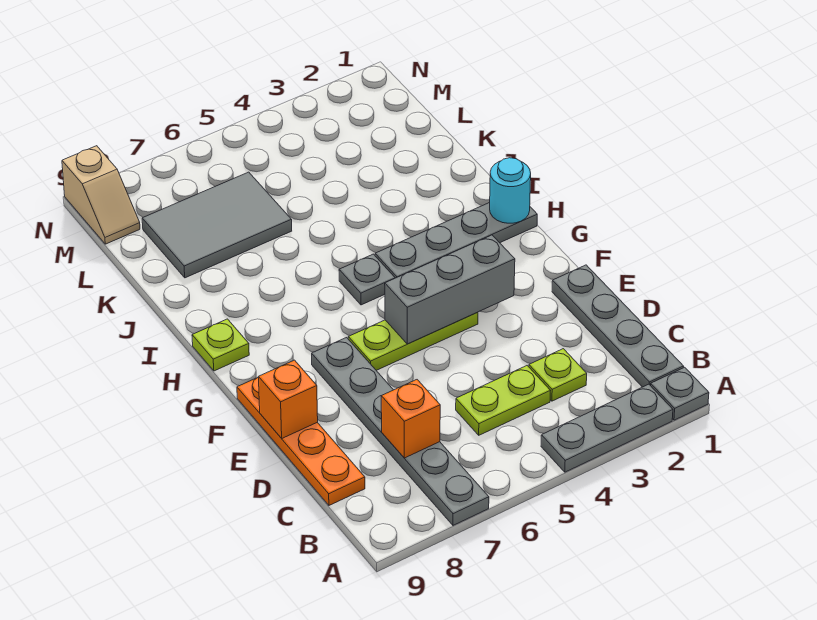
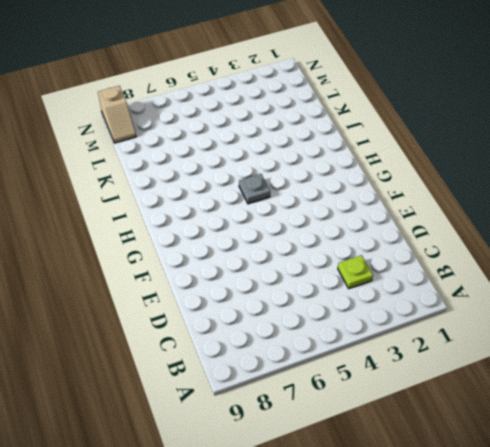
none -> grey 1x1 plate [651,367,709,420]
none -> grey 1x3 plate [541,384,673,472]
none -> grey 1x6 plate [312,338,489,525]

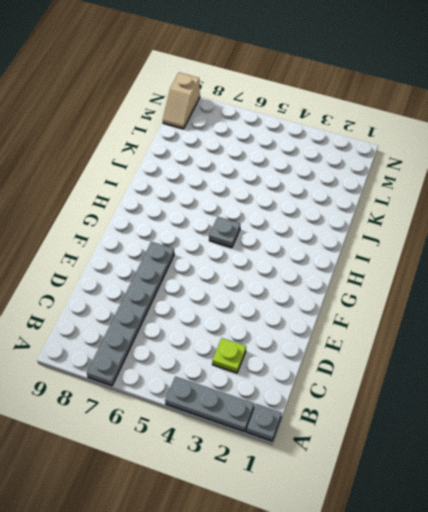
none -> grey 1x4 plate [552,265,684,387]
none -> lime 1x2 plate [456,366,550,435]
none -> orange 1x4 plate [237,377,365,505]

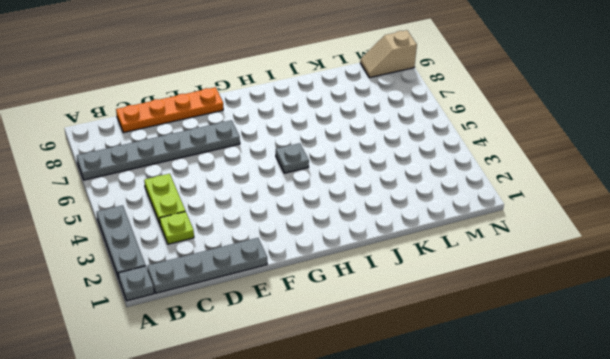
none -> lime 1x3 plate [348,312,478,370]
none -> grey 1x4 plate [375,203,537,278]
none -> lime 1x1 plate [192,319,249,371]

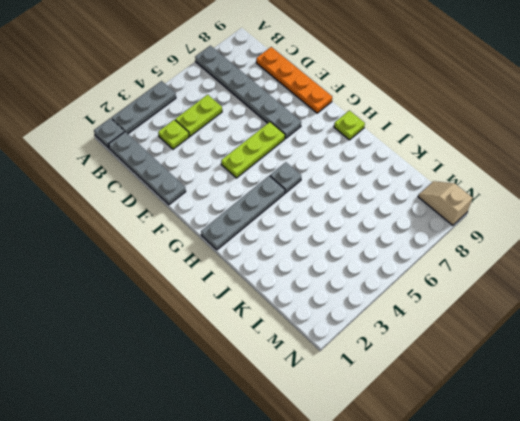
none -> grey 2x3 tile [142,172,292,278]
none -> orange 1x1 brick [381,380,440,458]
none -> orange 1x1 brick [259,360,318,438]

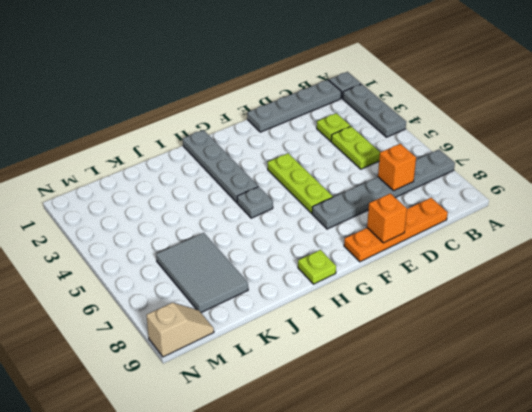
none -> grey 1x3 brick [385,235,515,344]
none -> cyan 1x1 round brick [490,158,531,223]

